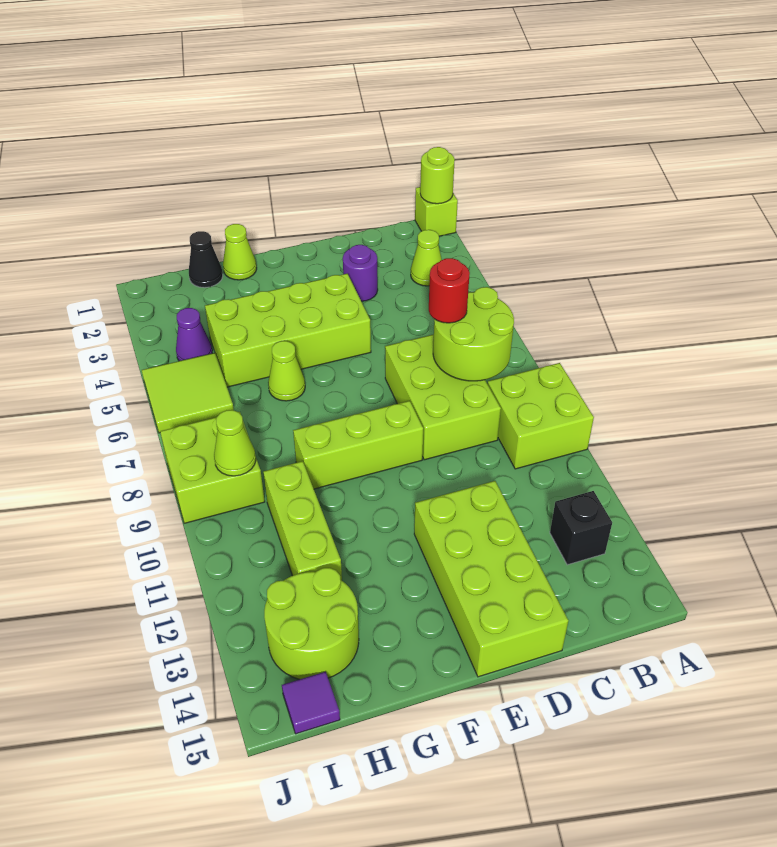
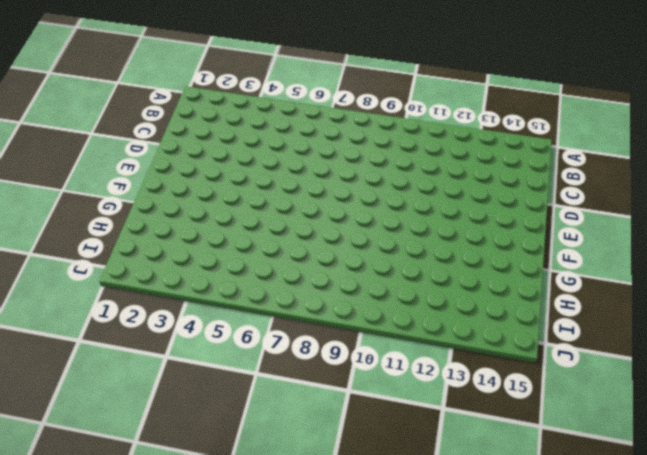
none -> lime 1x1 brick [415,187,458,236]
none -> lime 2x2 brick [488,363,594,469]
none -> lime 1x1 cone [411,230,442,286]

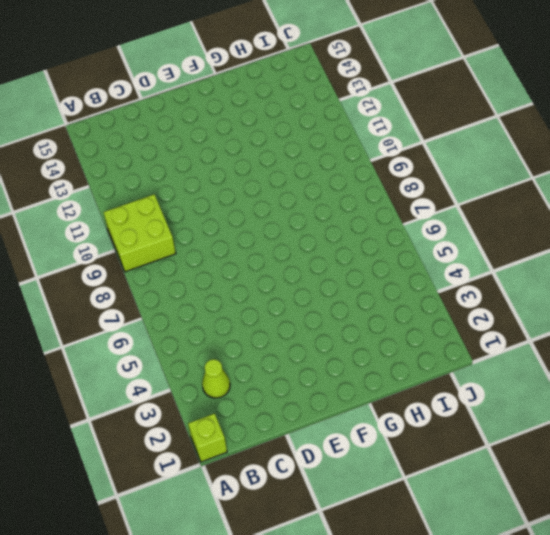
none -> black 1x1 brick [550,491,612,565]
none -> lime 2x3 brick [385,334,501,460]
none -> purple 1x1 round brick [343,245,378,301]

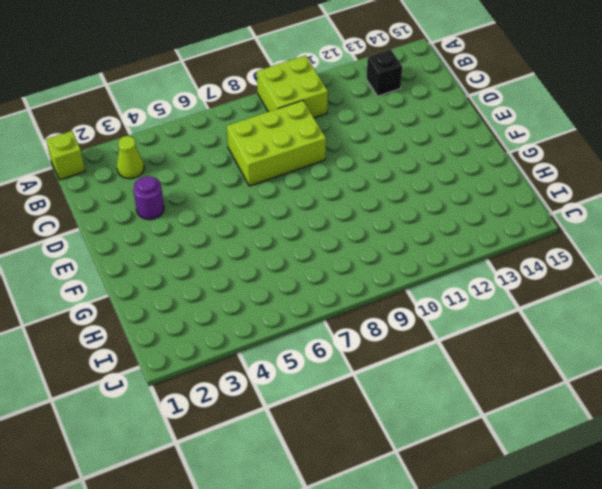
none -> lime 2x4 brick [414,481,568,677]
none -> lime 2x4 brick [205,274,371,387]
none -> lime 1x3 brick [293,401,423,489]

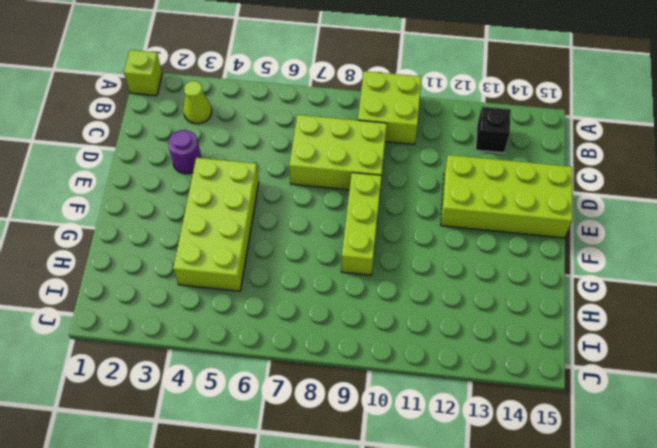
none -> lime 1x1 cone [223,224,257,280]
none -> lime 1x1 cone [268,341,305,401]
none -> black 1x1 cone [189,231,223,288]

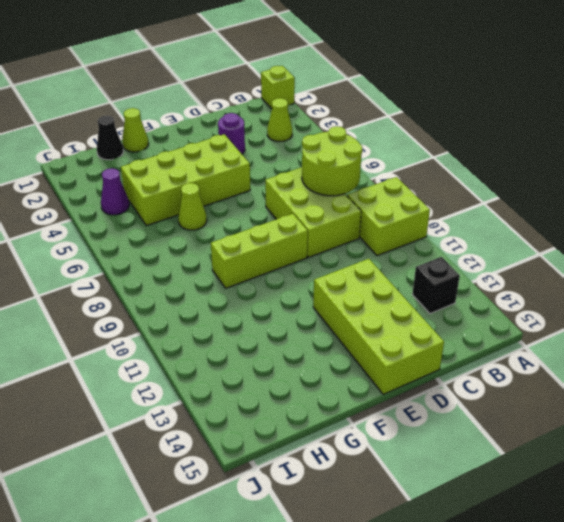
none -> lime 1x3 brick [263,461,342,580]
none -> lime 2x2 round brick [264,568,359,679]
none -> lime 2x2 tile [142,353,234,433]

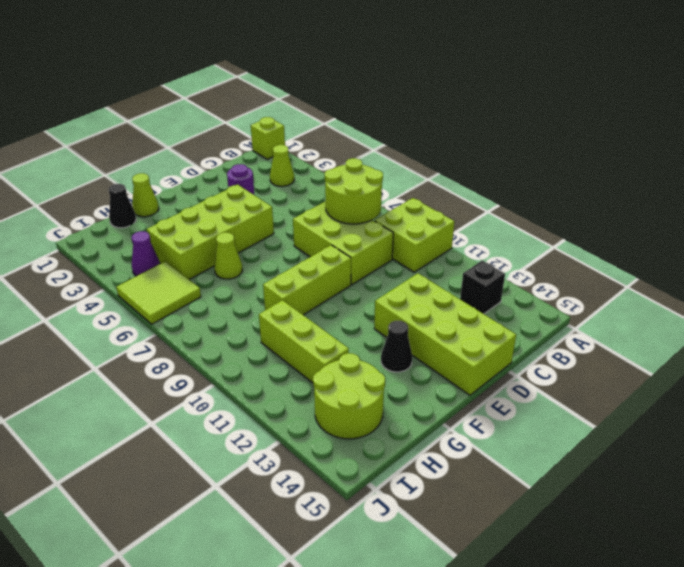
black 1x1 cone [381,321,412,372] -> none
none -> lime 2x2 brick [160,412,265,523]
none -> purple 1x1 tile [282,672,340,734]
none -> lime 1x1 round brick [420,147,455,204]

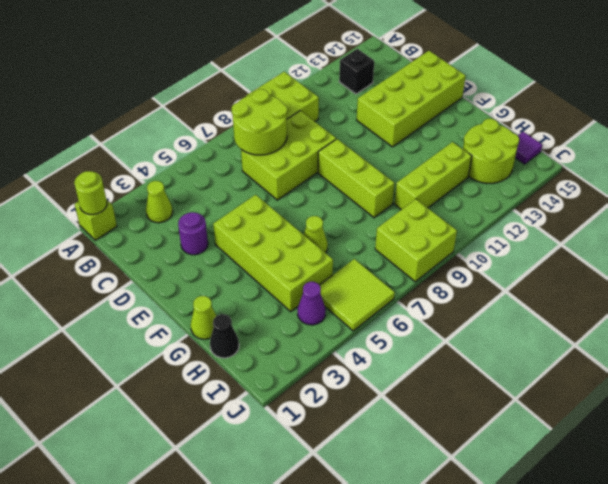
none -> lime 1x1 cone [214,410,256,476]
none -> red 1x1 round brick [429,258,470,323]

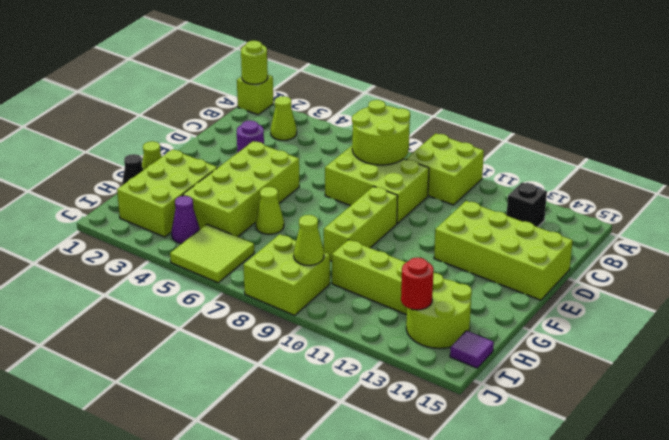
lime 2x3 brick [117,150,217,237] -> none
red 1x1 round brick [401,258,434,310] -> red 1x1 round brick moved to [429,258,470,323]

